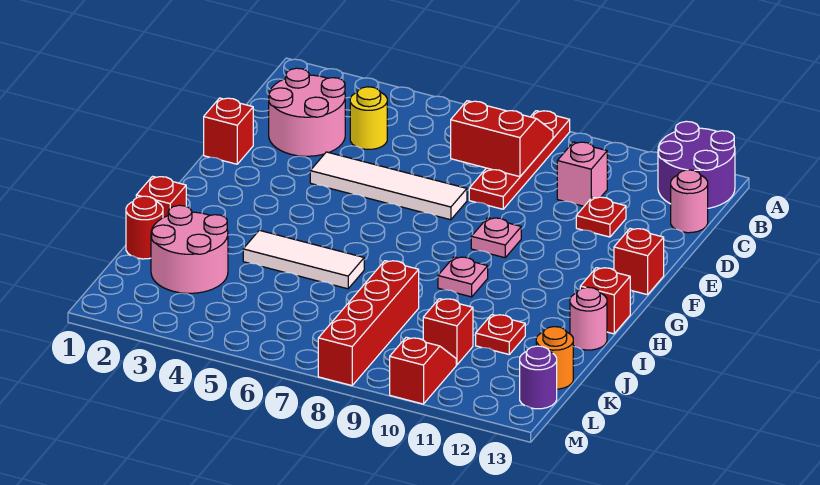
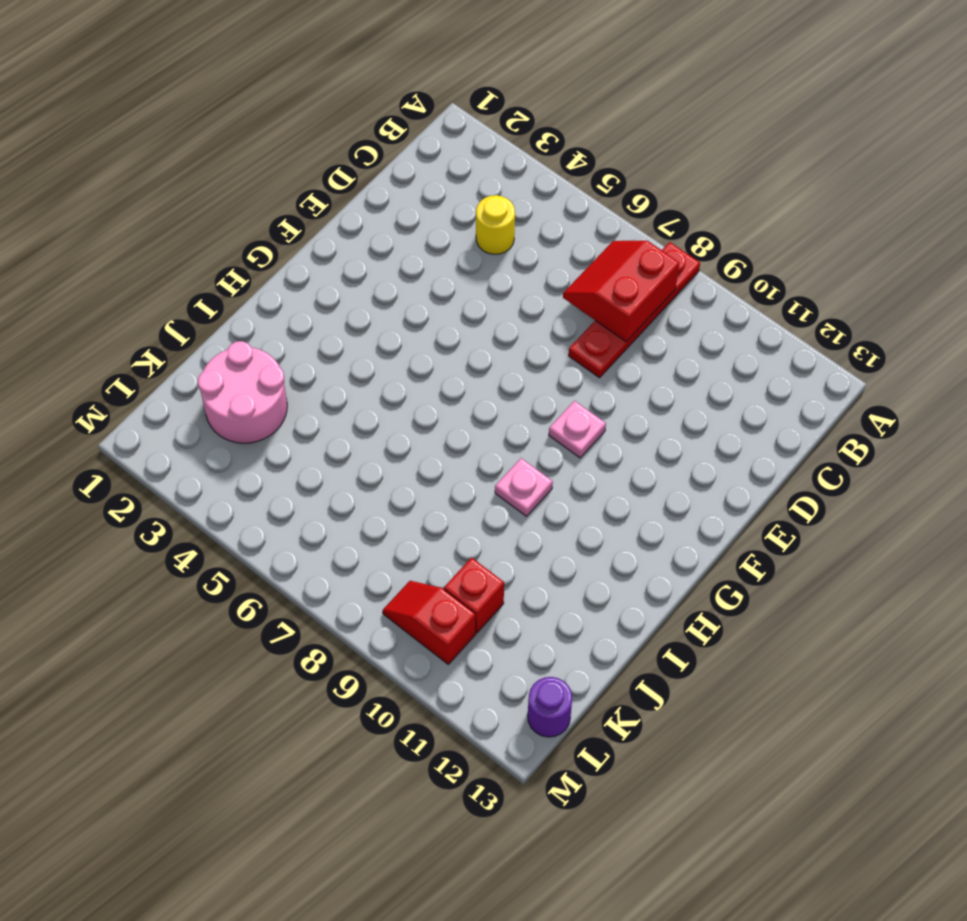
red 2x2 slope [563,241,679,342] -> red 2x2 slope turned to [451,101,553,177]
red 1x2 slope [383,581,476,664] -> red 1x2 slope turned to [390,337,456,404]
none -> purple 2x2 round brick [658,121,735,208]
none -> pink 2x2 round brick [269,68,345,156]
none -> pink 1x1 brick [557,142,607,206]

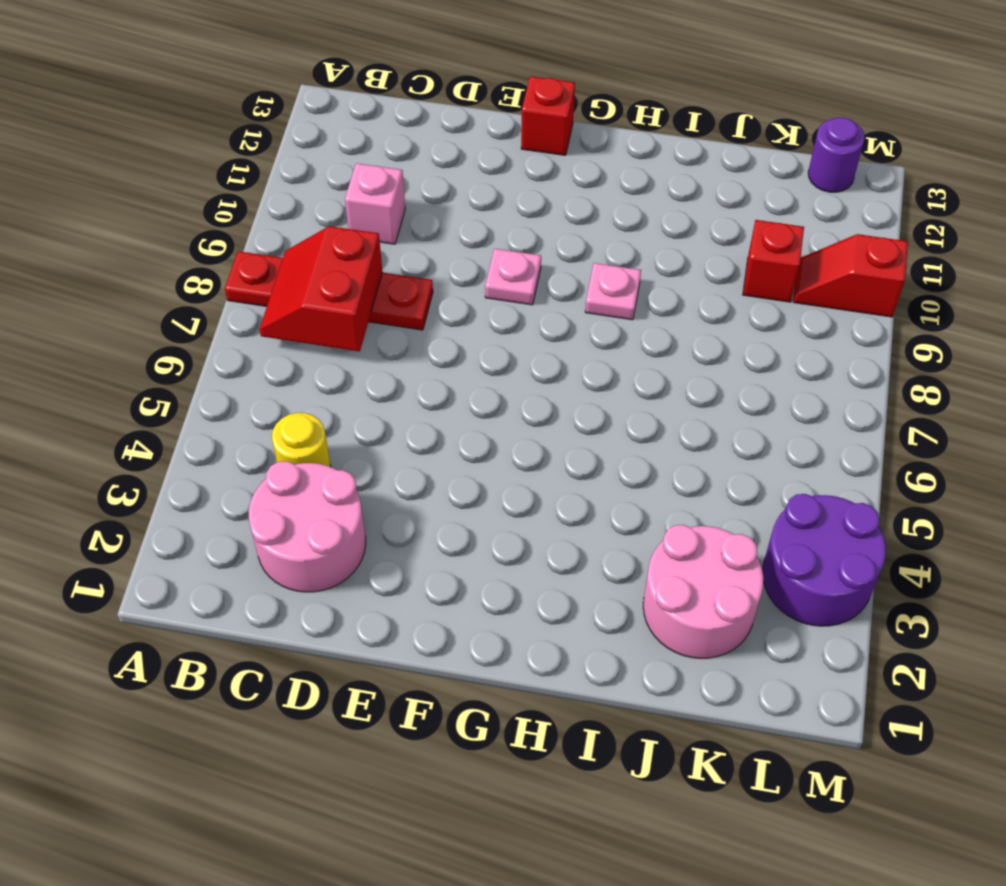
purple 2x2 round brick [763,494,886,626] -> purple 2x2 round brick moved to [658,121,735,208]
none -> pink 1x1 round brick [671,170,708,233]
none -> red 1x1 plate [576,197,626,237]
none -> red 1x1 brick [204,98,253,164]

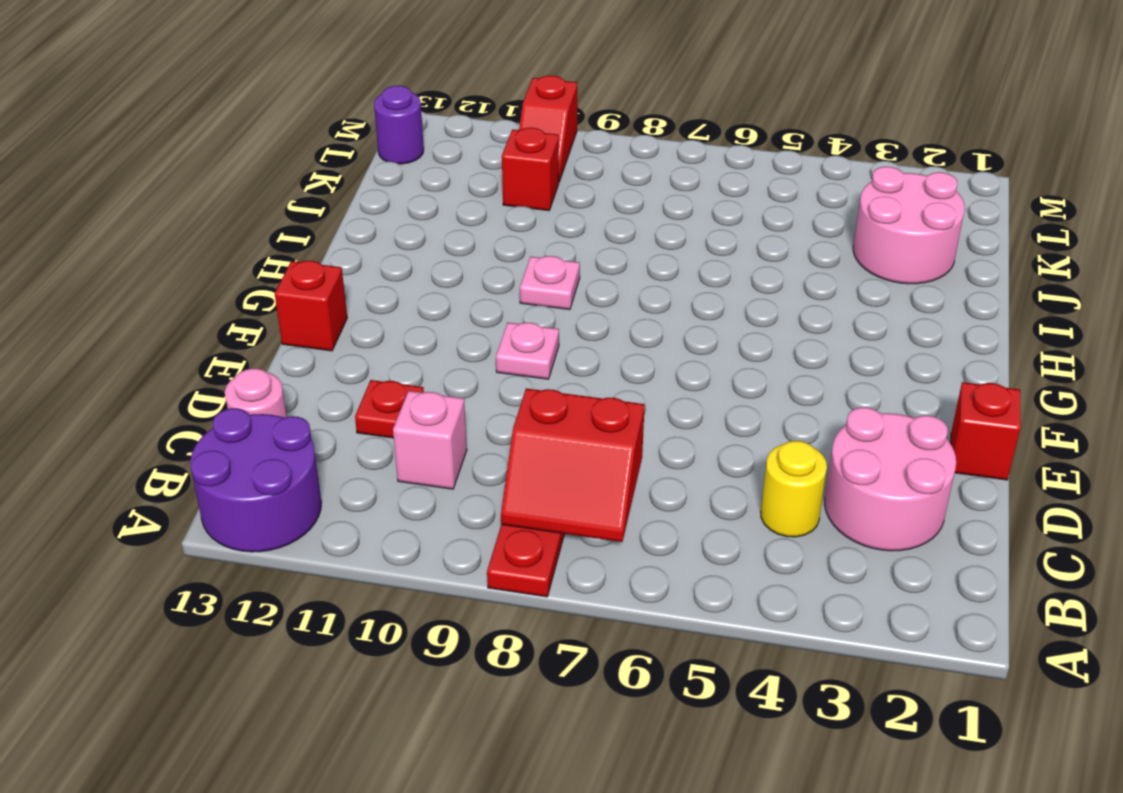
none -> white 1x4 tile [310,152,467,220]
none -> red 1x1 brick [580,268,630,334]
none -> red 1x1 brick [136,176,186,218]

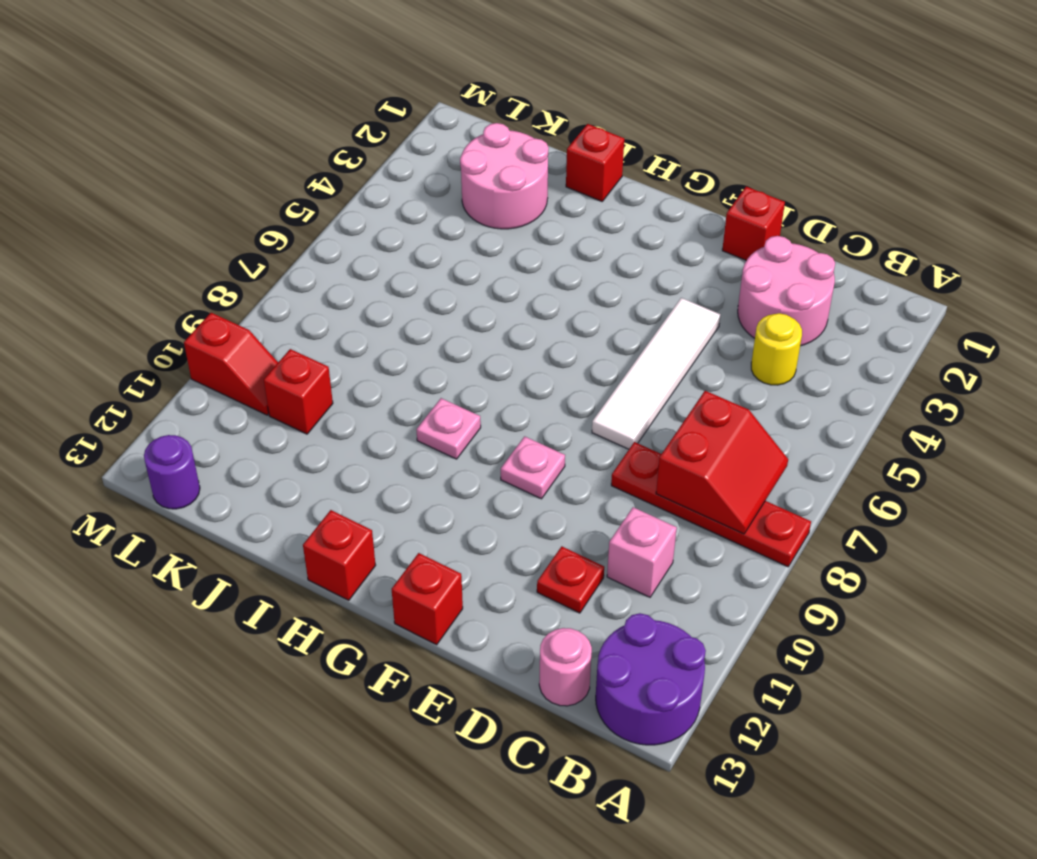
none -> white 1x3 tile [243,230,364,289]
none -> pink 1x1 round brick [570,287,607,350]
none -> red 1x1 round brick [126,196,163,259]

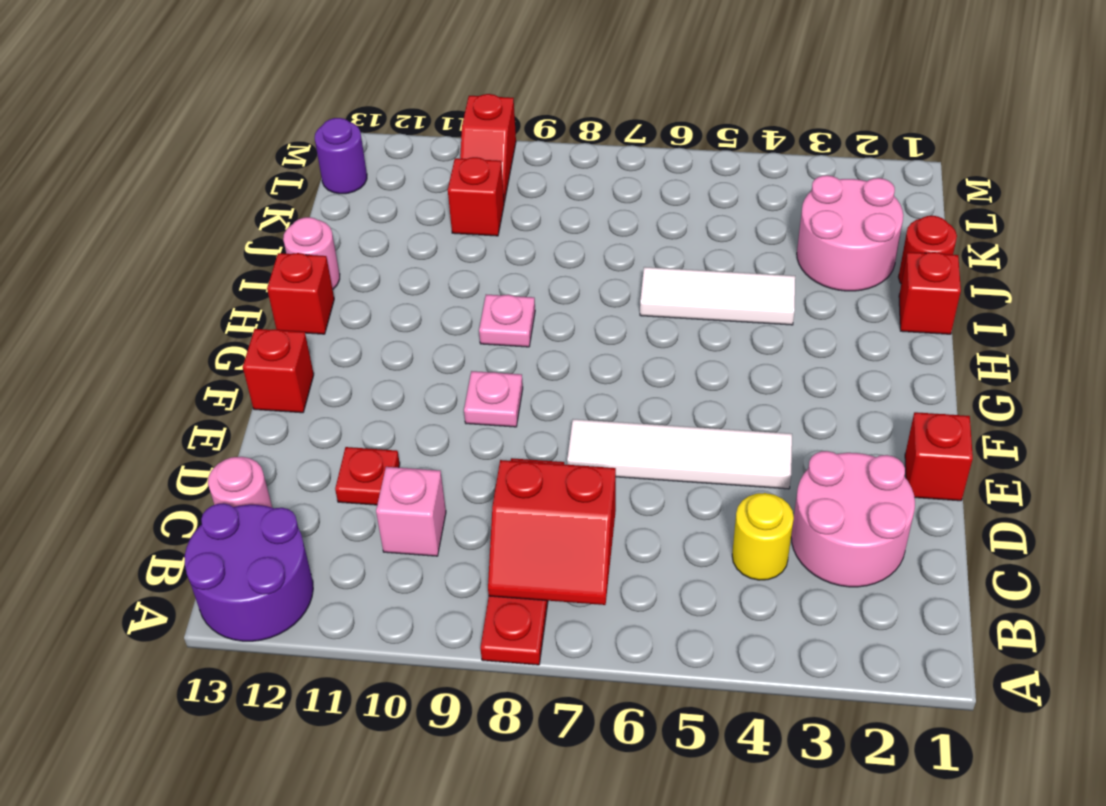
none -> red 1x4 brick [318,261,419,386]
none -> red 1x1 plate [476,315,525,354]
none -> orange 1x1 round brick [536,327,573,389]

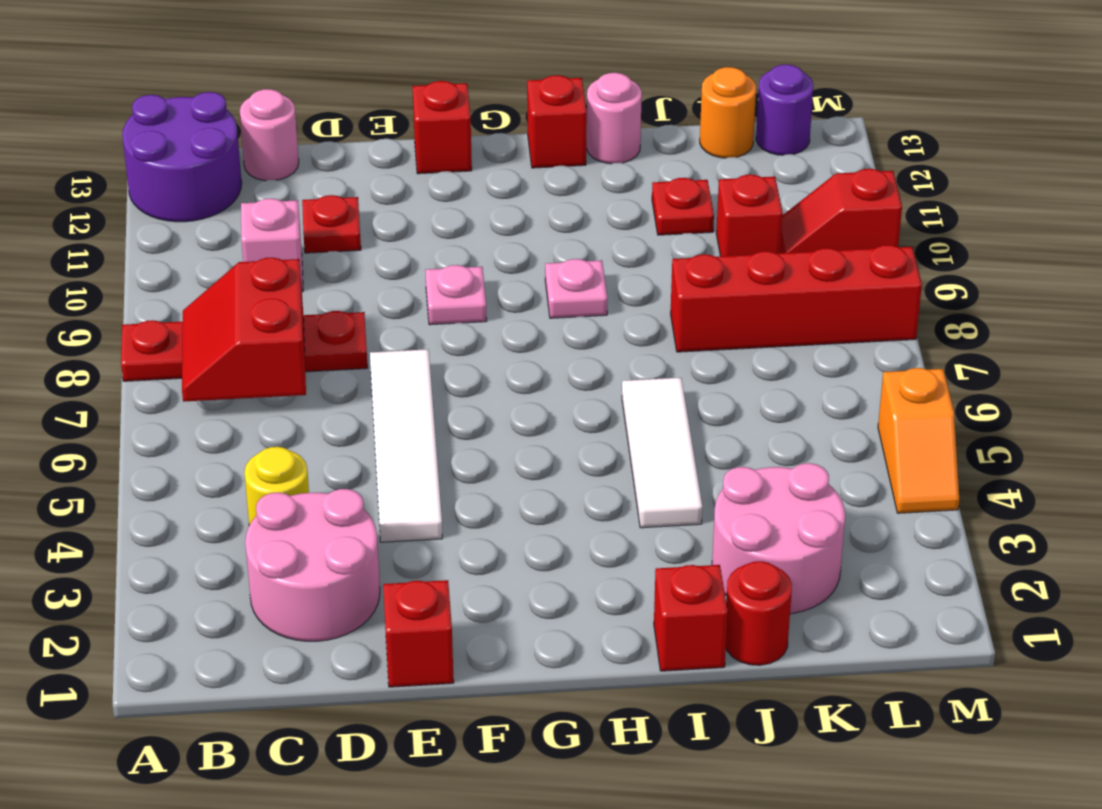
orange 1x2 slope [878,368,959,513] -> none

